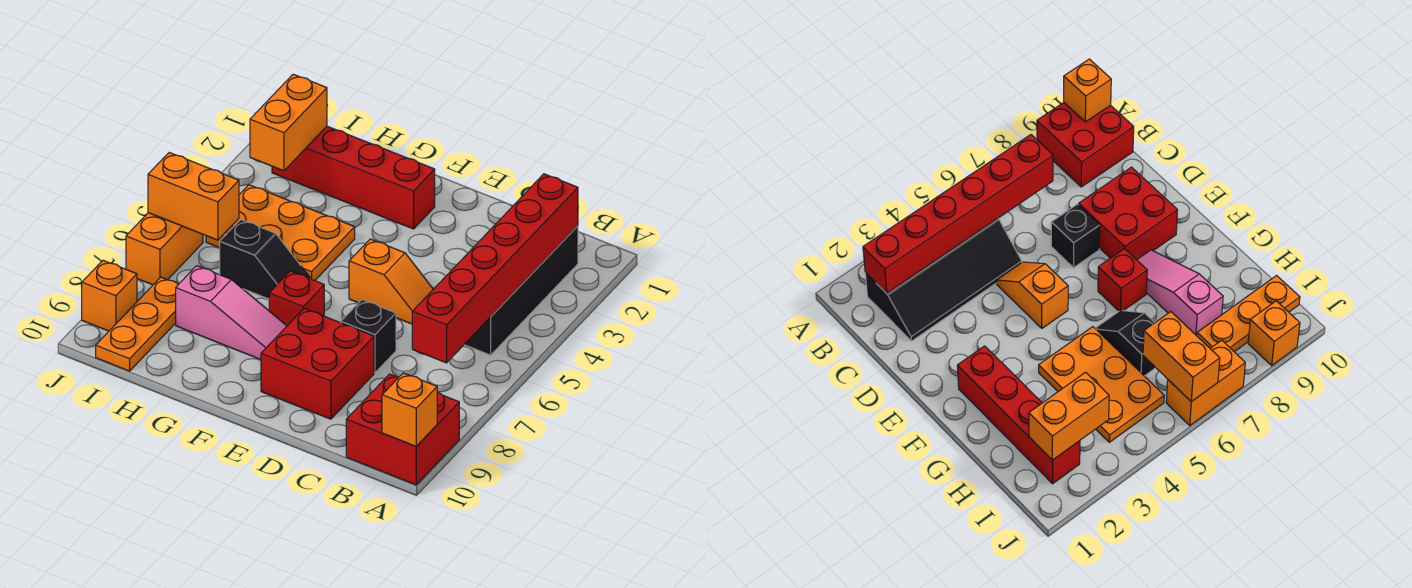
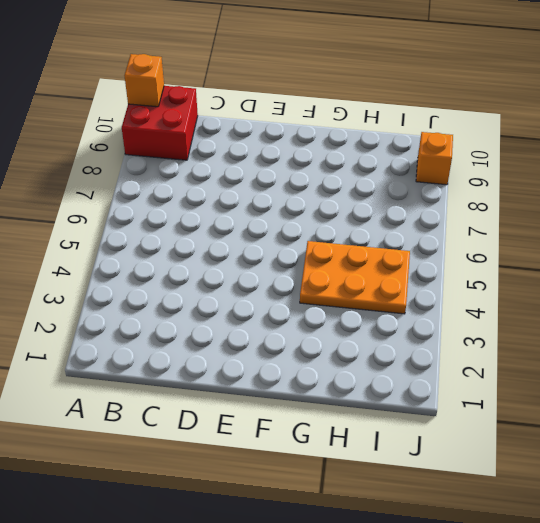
none -> black 2x4 slope [464,226,578,355]
none -> orange 1x2 slope [349,239,433,324]
none -> black 1x1 brick [341,300,396,373]

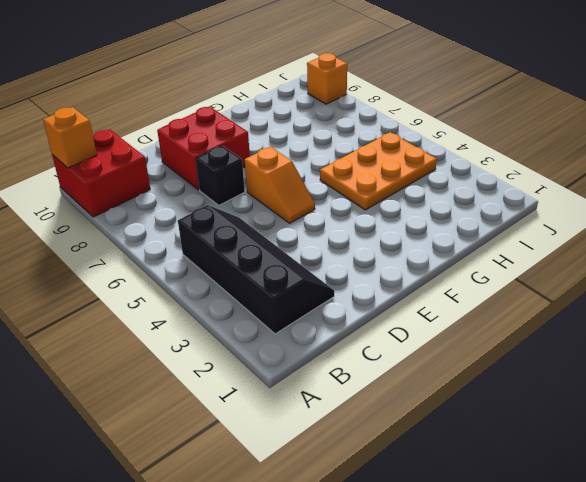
orange 1x2 slope [245,147,315,223] -> orange 1x2 slope turned to [349,239,433,324]
none -> red 1x4 brick [272,126,435,229]
none -> red 1x1 brick [269,271,324,326]
none -> pink 1x3 slope [176,266,287,360]

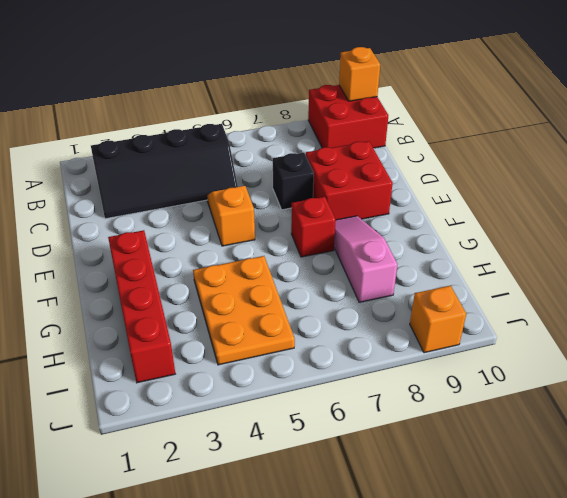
none -> black 1x2 slope [220,220,310,299]
none -> orange 1x3 plate [96,277,178,371]
none -> orange 1x2 brick [126,213,203,285]

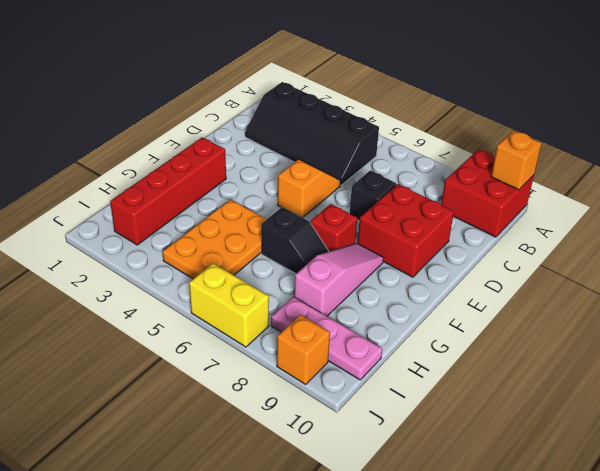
black 1x2 slope [261,207,329,274] -> black 1x2 slope turned to [220,220,310,299]
pink 1x3 plate [271,297,382,380] -> orange 1x3 plate [96,277,178,371]
yellow 1x2 brick [189,263,269,347] -> orange 1x2 brick [126,213,203,285]
none -> red 1x6 brick [412,174,578,363]
none -> orange 1x2 brick [250,74,327,171]
none -> orange 1x2 brick [148,153,239,240]

